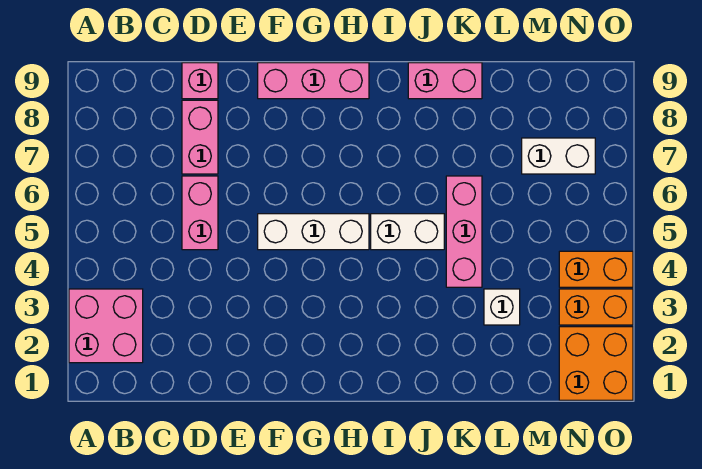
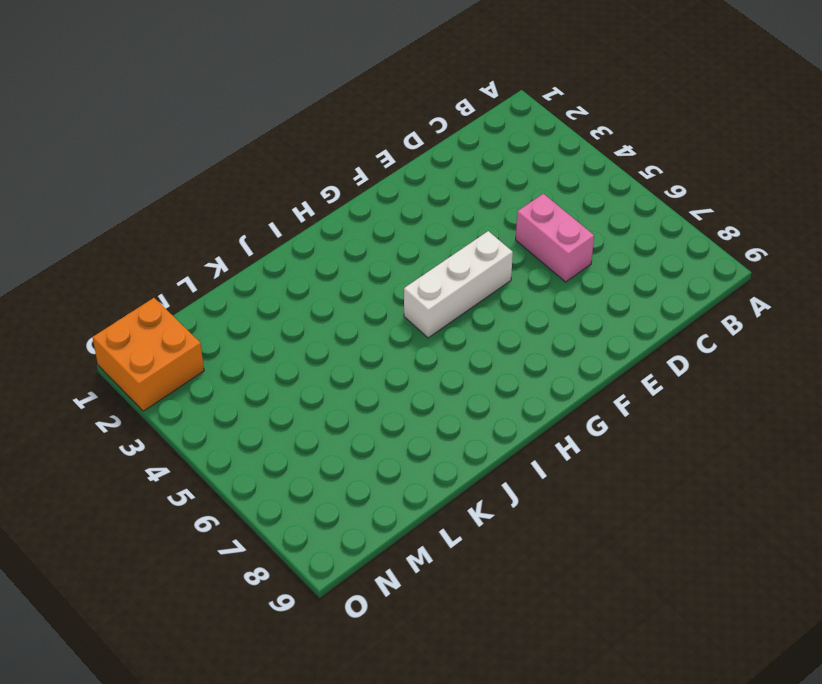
none -> pink 2x2 brick [69,289,143,363]
none -> pink 1x2 brick [182,100,218,174]
none -> pink 1x1 brick [182,63,218,99]

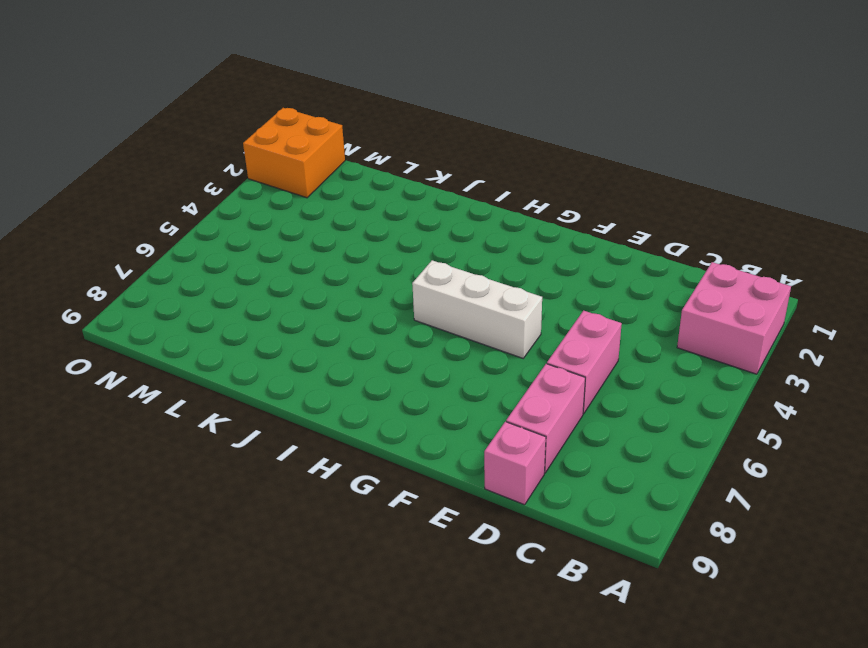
none -> pink 1x3 brick [258,63,369,99]
none -> white 1x2 brick [371,214,444,250]
none -> pink 1x2 brick [408,63,482,99]

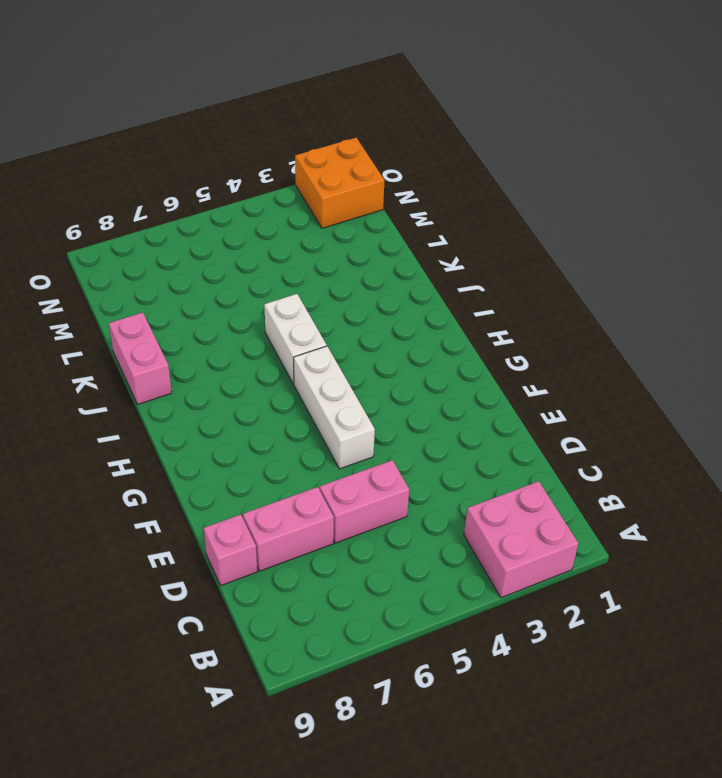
none -> pink 1x3 brick [258,63,369,99]
none -> pink 1x3 brick [446,176,482,287]
none -> white 1x1 brick [484,289,520,325]

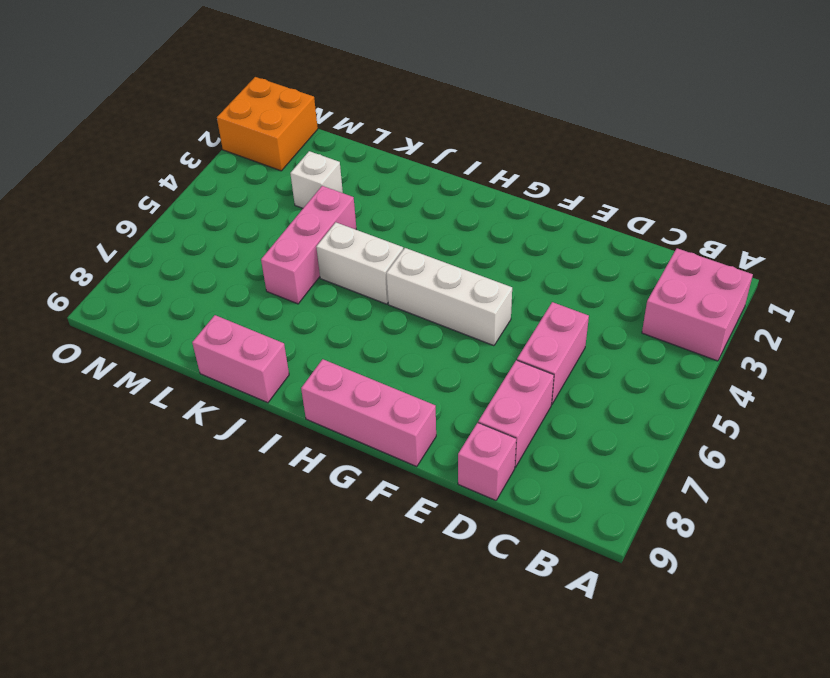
none -> white 1x2 brick [522,138,595,174]
none -> orange 1x2 brick [559,289,633,325]
none -> orange 1x2 brick [559,251,633,287]

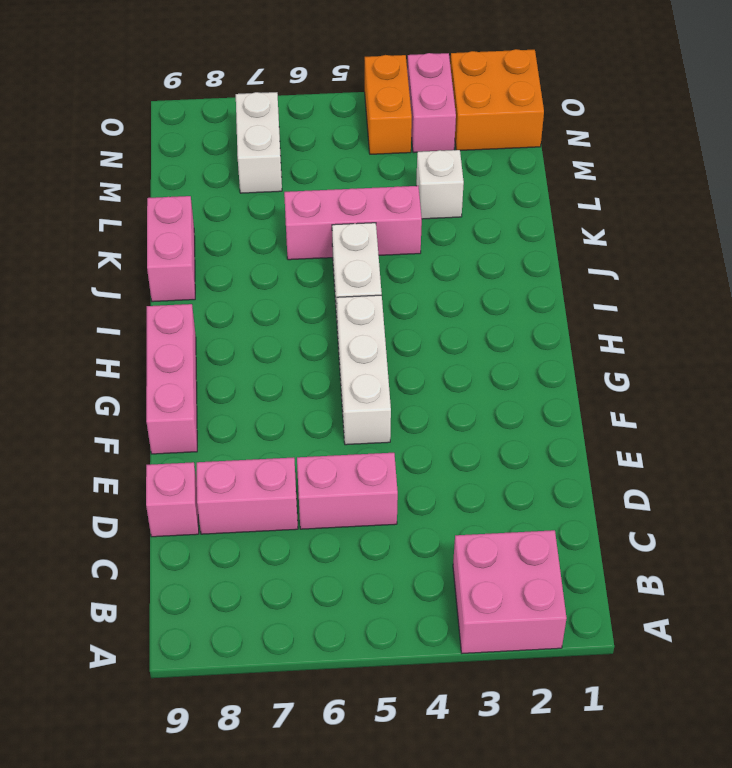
pink 1x2 brick [407,53,456,153] -> orange 1x2 brick [559,289,633,325]

